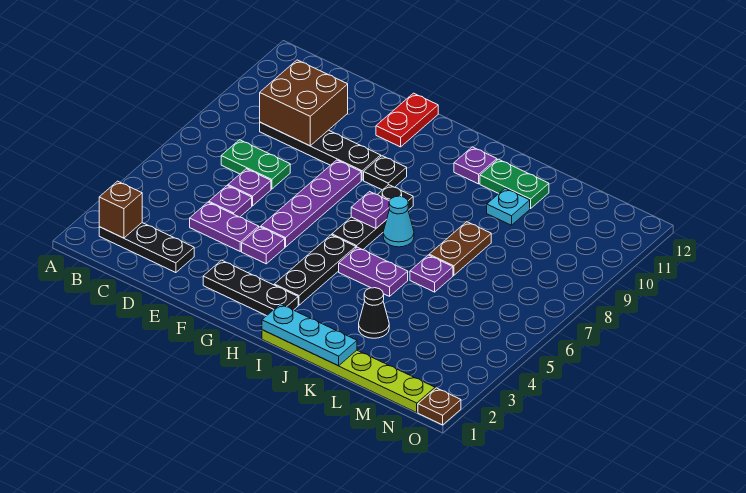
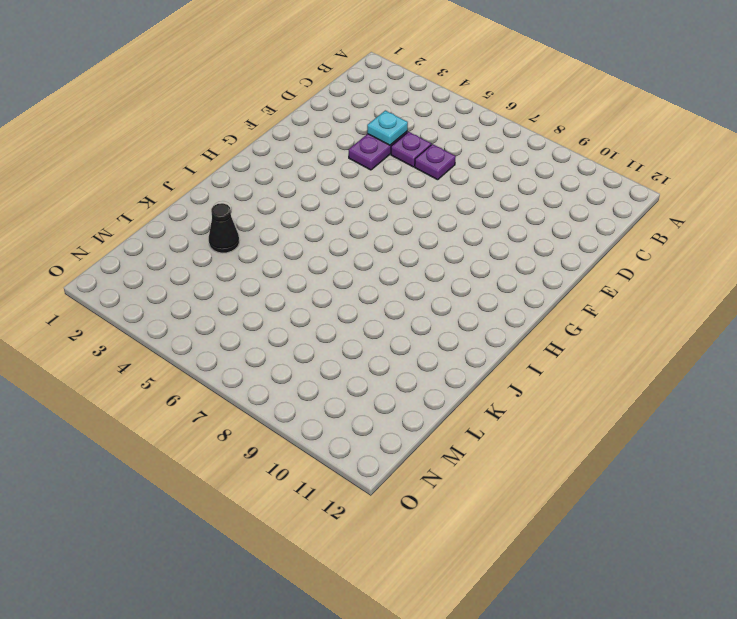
cyan 1x1 plate [367,110,408,145] -> cyan 1x1 plate moved to [487,188,530,225]
none -> black 1x3 plate [99,223,194,273]
none -> green 1x2 plate [221,140,290,189]
none -> black 1x4 plate [260,122,381,180]

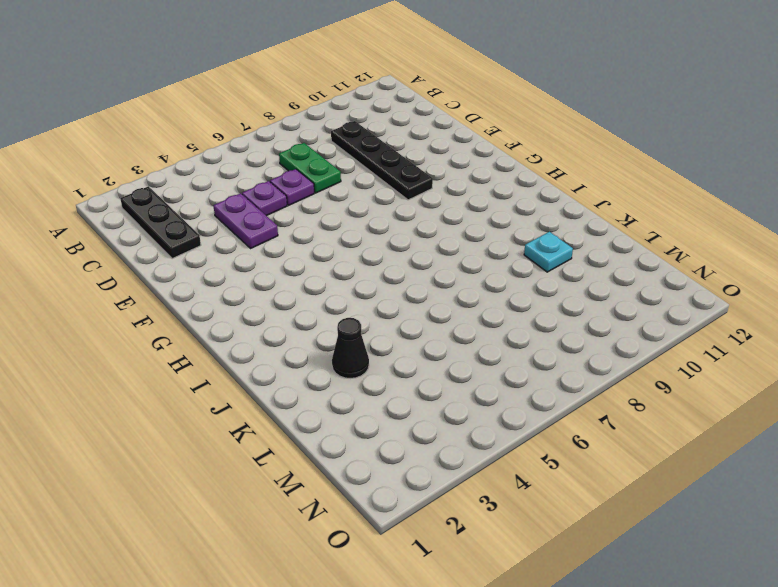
none -> black 1x3 plate [203,260,298,316]
none -> purple 1x1 plate [242,227,285,264]
none -> purple 1x4 plate [261,160,361,247]

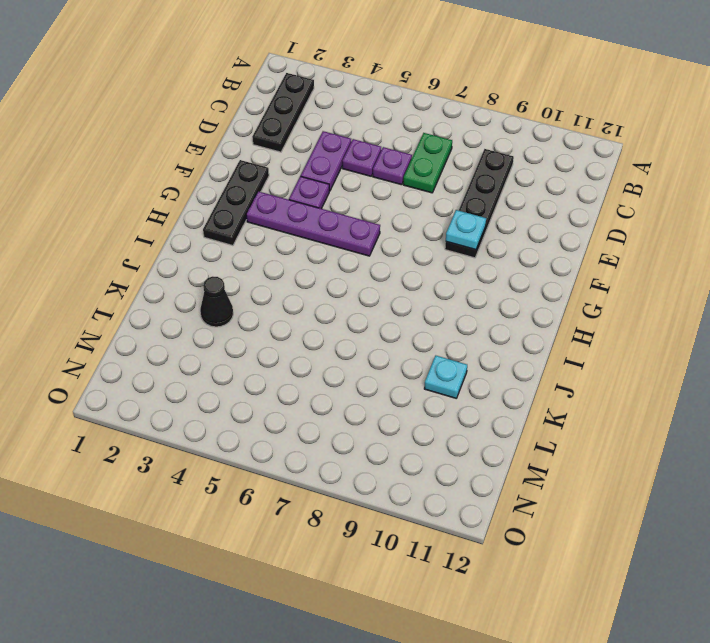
cyan 1x1 plate [446,210,486,250] -> none
purple 1x4 plate [246,191,380,256] -> purple 1x4 plate moved to [261,160,361,247]
none -> red 1x2 plate [376,93,438,147]
none -> black 1x1 plate [364,156,407,190]
none -> black 1x3 plate [274,235,356,305]

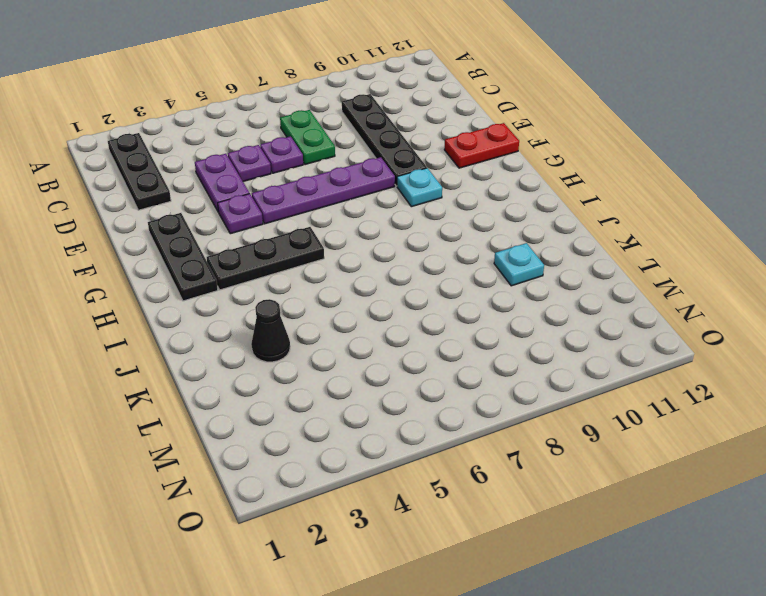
cyan 1x1 plate [397,168,442,207] -> black 1x1 plate [364,156,407,190]
none -> black 1x3 plate [332,185,413,250]
none -> lime 1x6 plate [262,330,435,412]
none -> purple 1x2 plate [339,247,408,296]

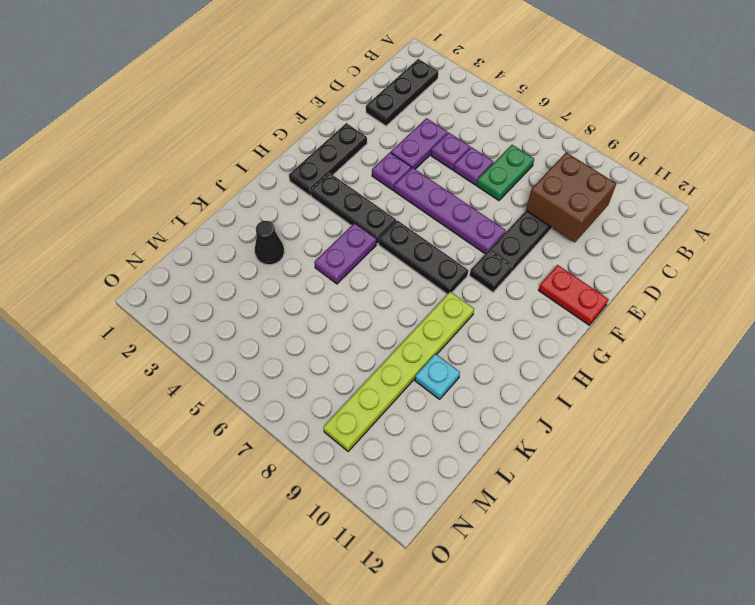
lime 1x6 plate [323,292,474,451] -> lime 1x6 plate moved to [262,330,435,412]
none -> cyan 1x1 cone [383,196,414,247]
none -> purple 1x1 plate [454,147,497,184]
none -> green 1x2 plate [480,159,549,208]

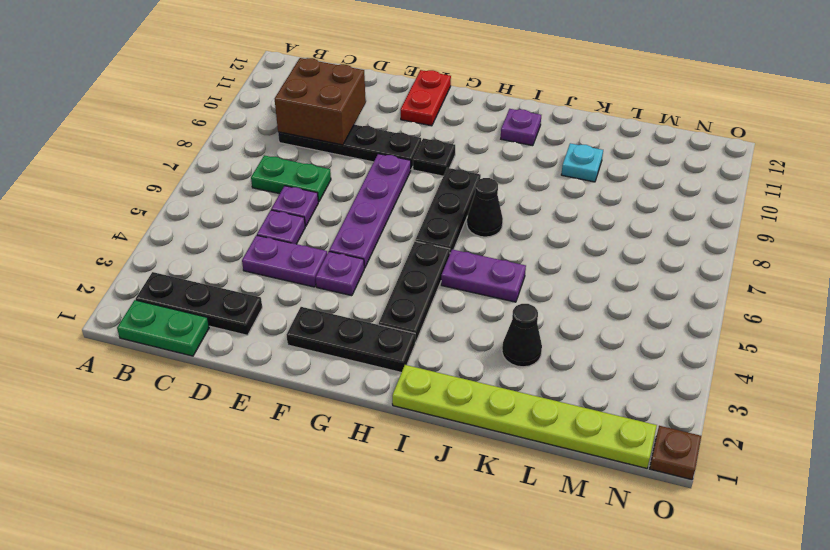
green 1x2 plate [117,300,209,356] -> green 1x2 plate moved to [480,159,549,208]
black 1x1 cone [467,178,503,237] -> cyan 1x1 cone [383,196,414,247]
none -> purple 1x1 plate [410,255,453,292]
none -> brown 1x2 plate [429,222,491,275]
none -> brown 1x1 brick [99,181,142,238]

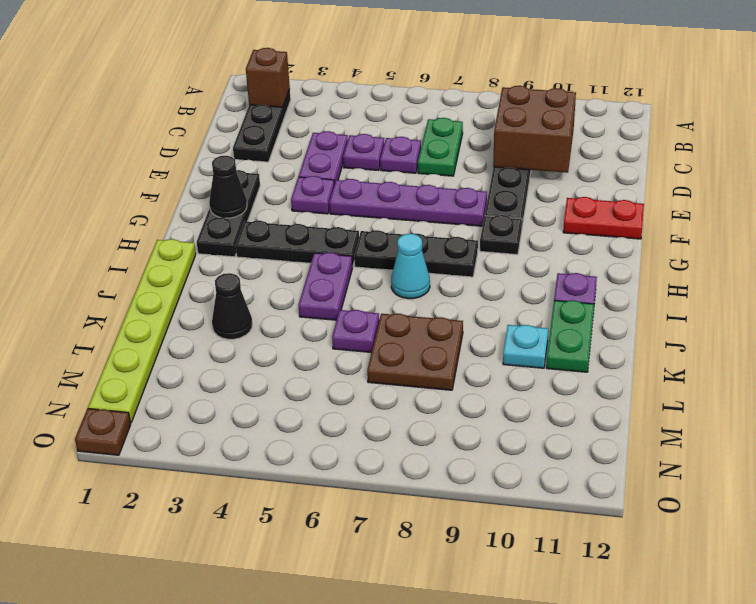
black 1x1 cone [209,156,247,218] -> none
brown 2x2 plate [367,314,463,390] -> brown 1x2 plate [429,222,491,275]
none -> purple 1x1 plate [351,192,390,228]
none -> cyan 1x3 plate [262,304,357,366]

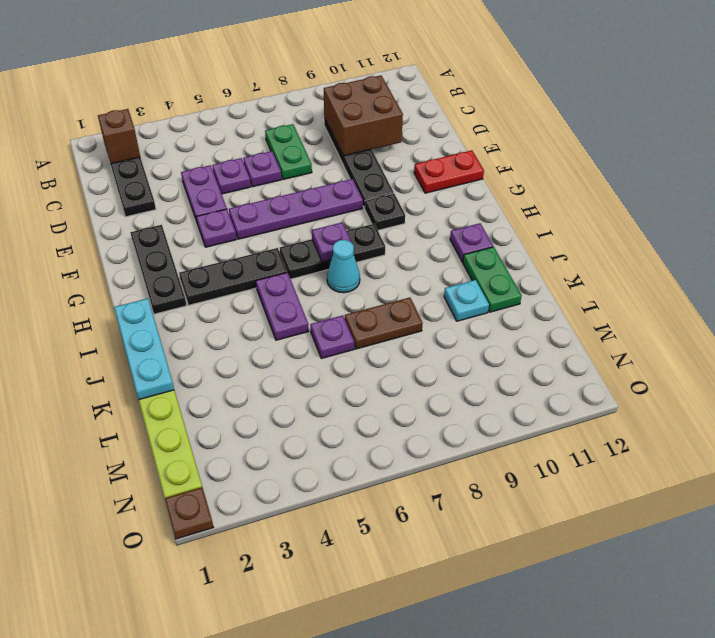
none -> black 1x1 cone [359,288,389,338]

